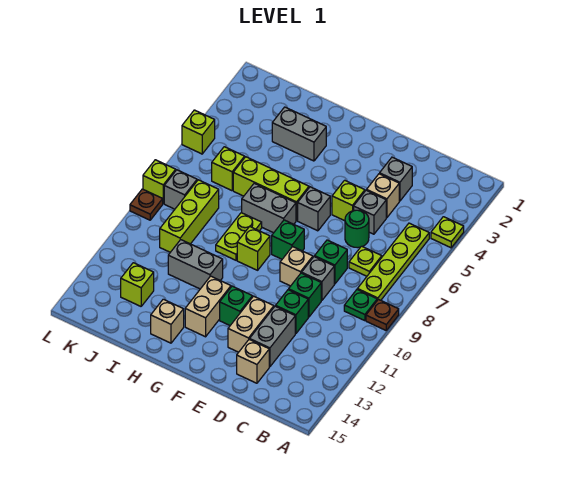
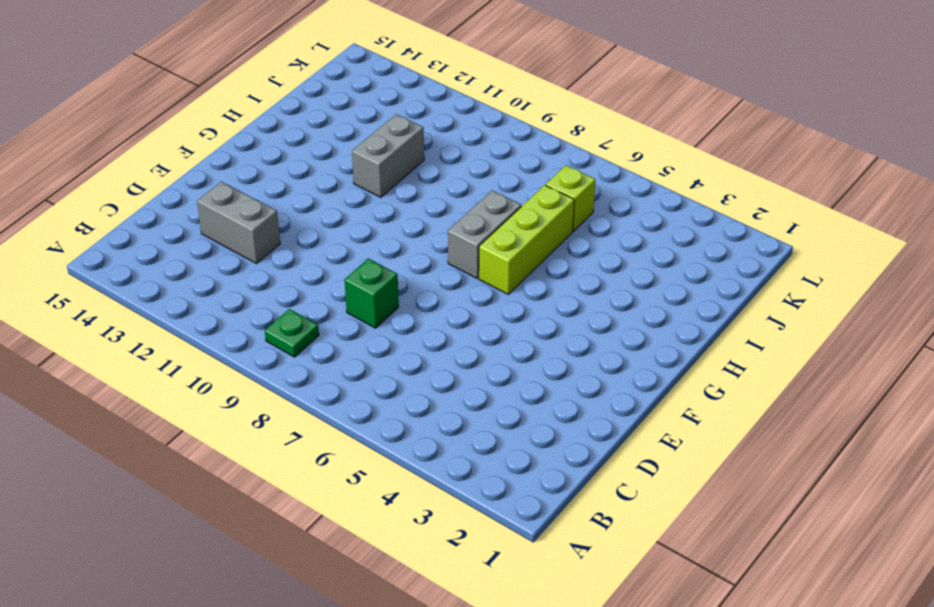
none -> lime 1x1 plate [431,217,464,248]
none -> brown 1x1 plate [366,299,399,330]
none -> lime 1x4 plate [357,223,429,300]
none -> lime 1x1 plate [349,246,382,276]

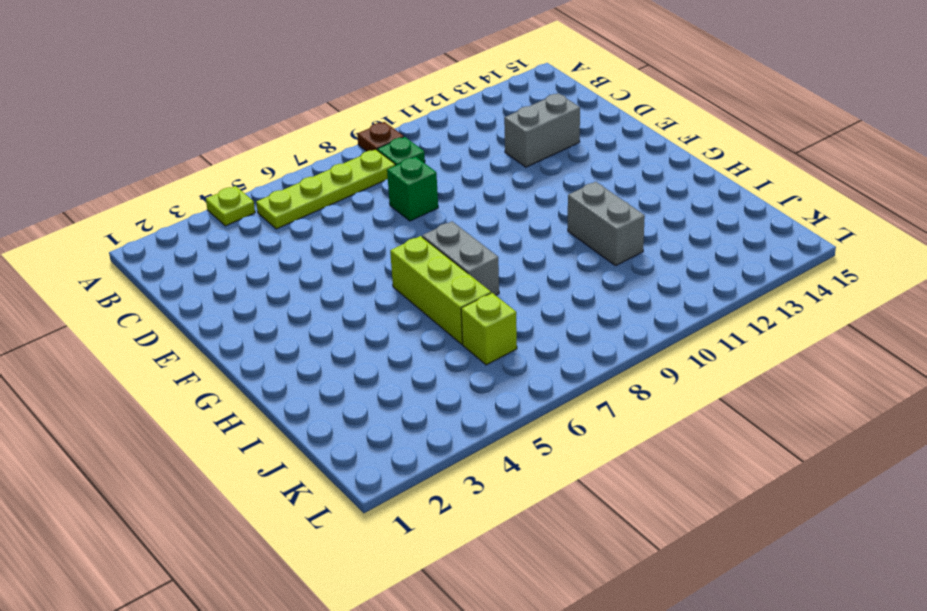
none -> lime 1x1 plate [349,246,382,276]
none -> grey 1x1 brick [380,157,412,201]
none -> tan 1x1 brick [367,174,399,218]
none -> grey 1x1 brick [354,190,386,234]

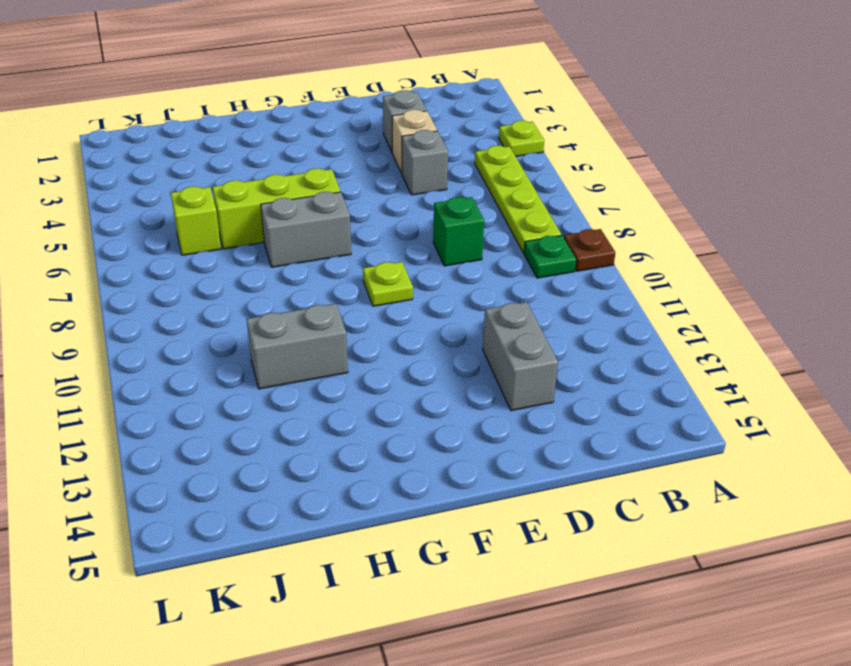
lime 1x1 plate [363,262,413,306] -> lime 1x1 plate moved to [349,246,382,276]
none -> green 1x1 round brick [345,210,369,248]
none -> grey 1x1 brick [302,257,334,300]
none -> green 1x1 brick [289,273,321,317]
none -> green 1x1 brick [276,290,308,334]

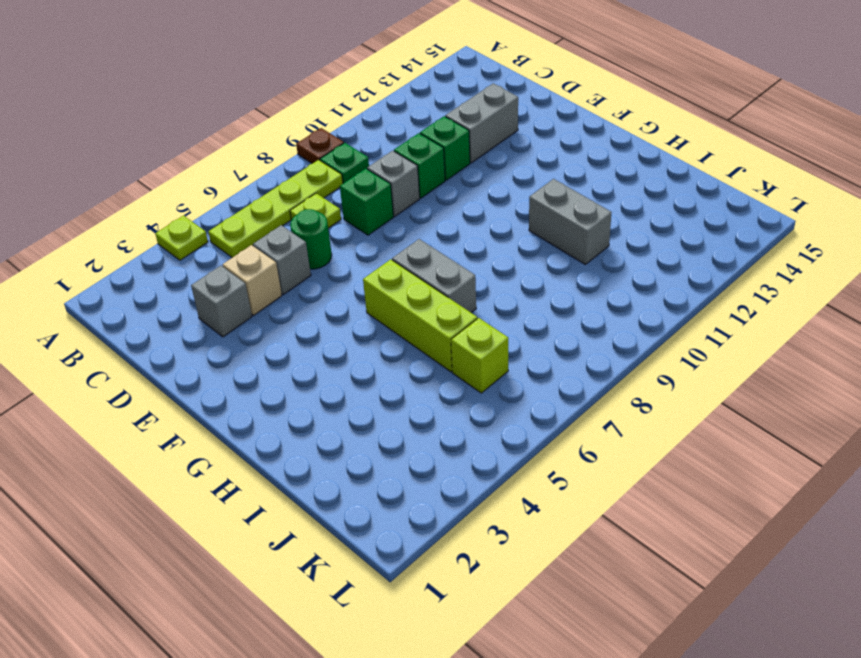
none -> tan 1x1 brick [237,339,269,383]
none -> lime 1x1 brick [332,180,365,221]
none -> tan 1x1 brick [280,247,313,286]
none -> tan 1x2 brick [228,296,274,352]

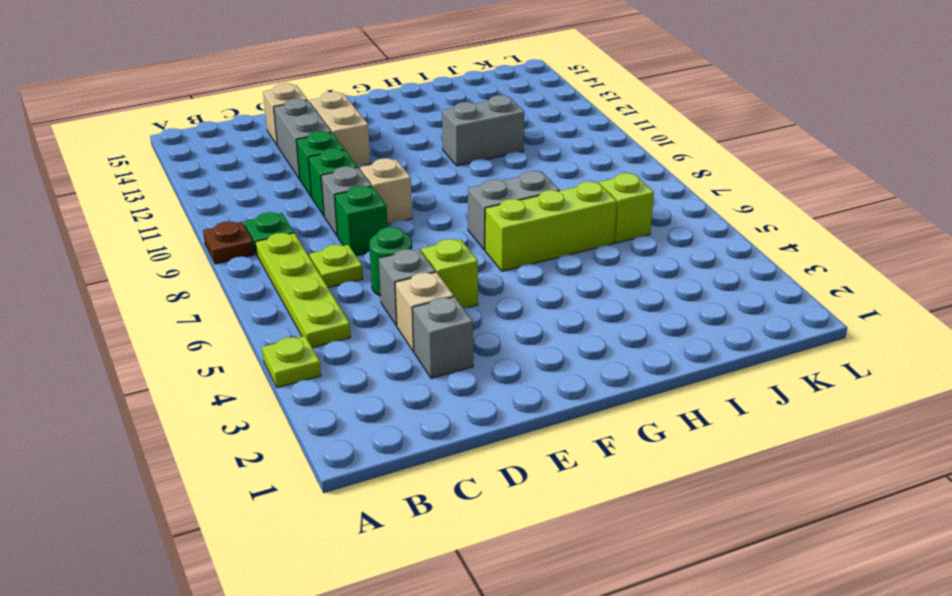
none -> grey 1x1 brick [298,187,330,231]
none -> green 1x1 brick [272,220,304,259]
none -> green 1x1 brick [220,286,252,325]
none -> lime 1x1 brick [237,226,270,270]

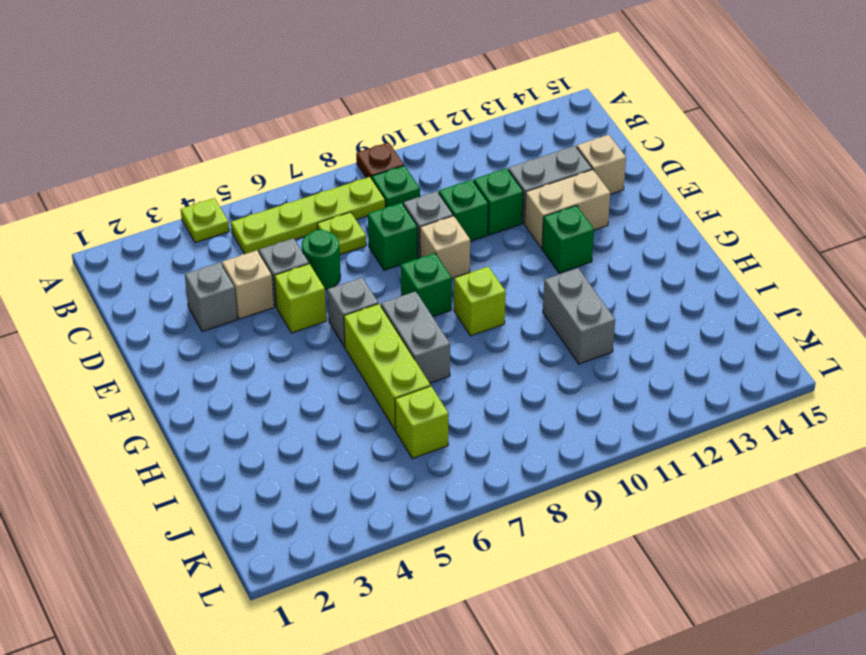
none -> tan 1x2 brick [185,276,231,337]
none -> grey 1x2 brick [272,107,326,161]
none -> lime 1x2 plate [216,213,262,260]
none -> tan 1x1 brick [151,299,184,343]

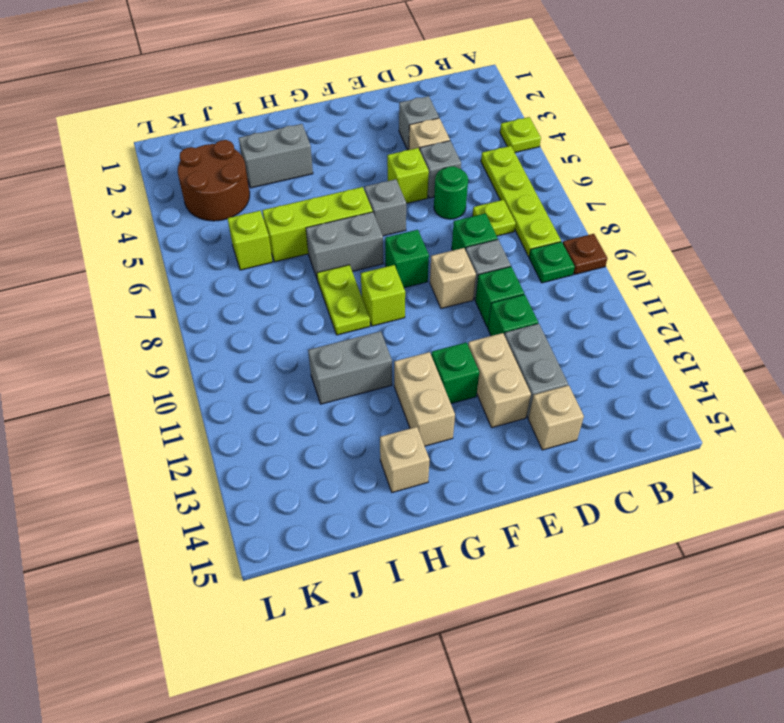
brown 2x2 round brick [178,140,250,221] -> none
none -> lime 1x3 brick [160,180,219,252]
none -> lime 1x1 brick [121,263,154,306]
none -> grey 1x1 brick [164,170,197,209]
none -> lime 1x1 brick [182,110,215,154]

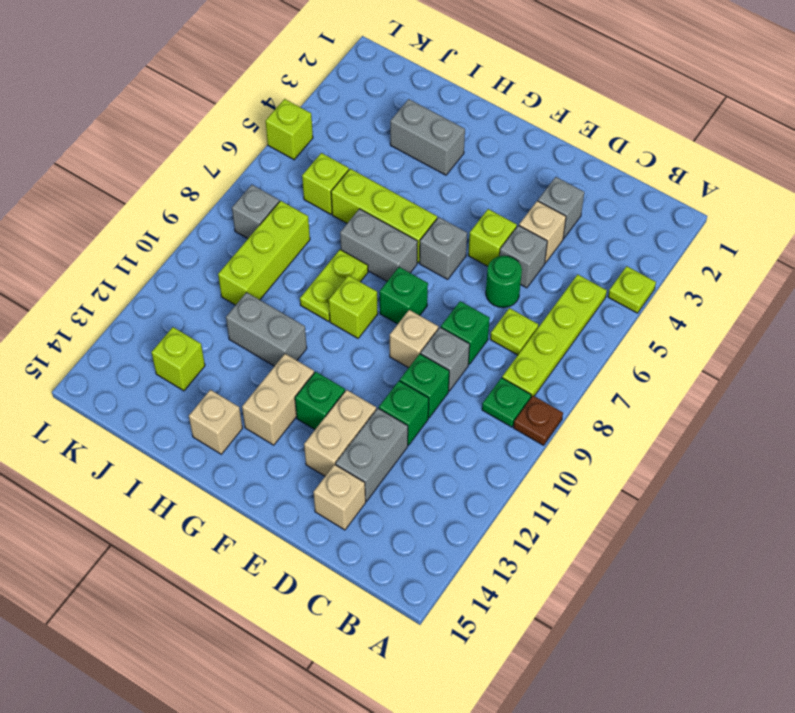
none -> lime 1x1 brick [143,160,176,204]
none -> brown 1x1 plate [130,189,163,220]

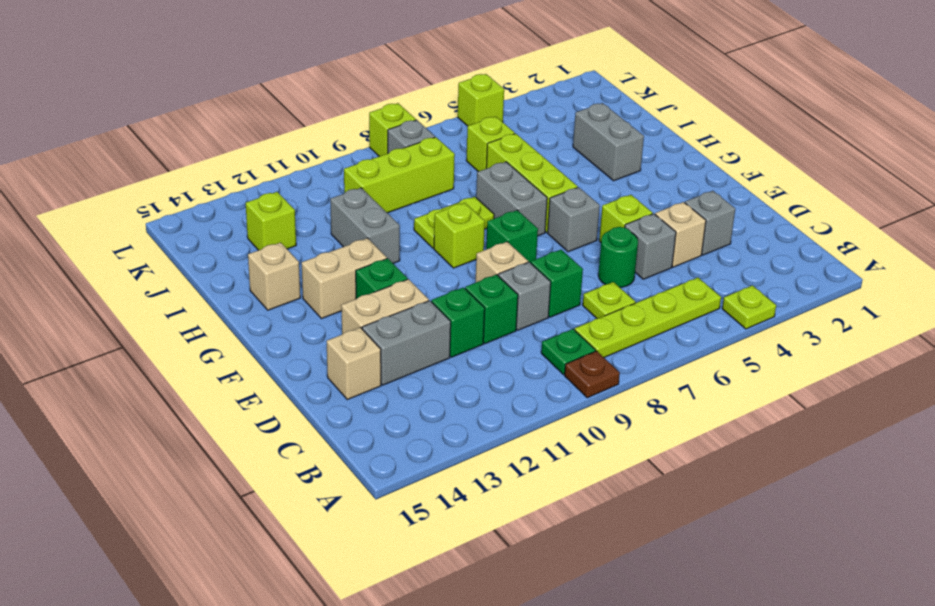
none -> brown 1x1 plate [130,189,163,220]

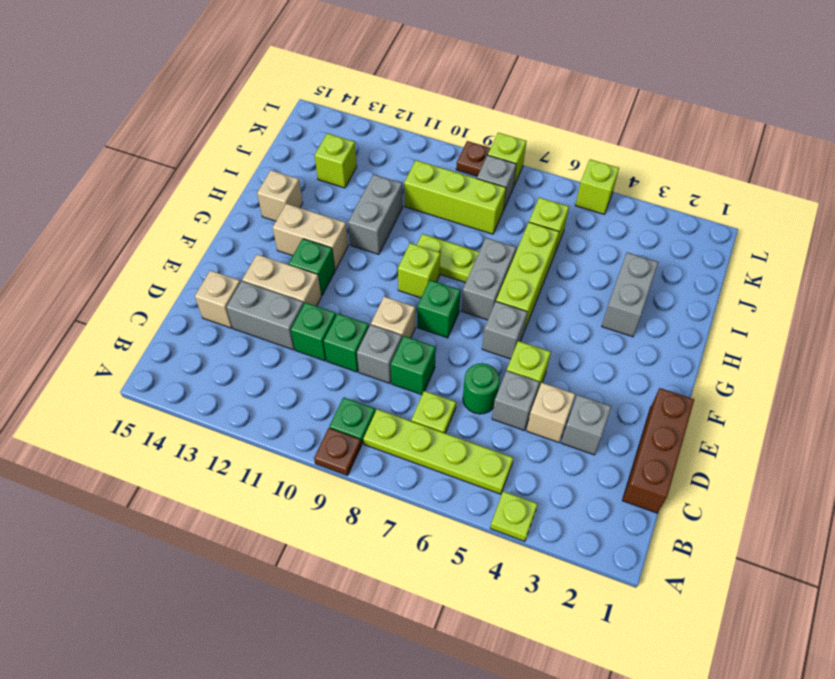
brown 1x3 brick [622,388,694,513] -> none

